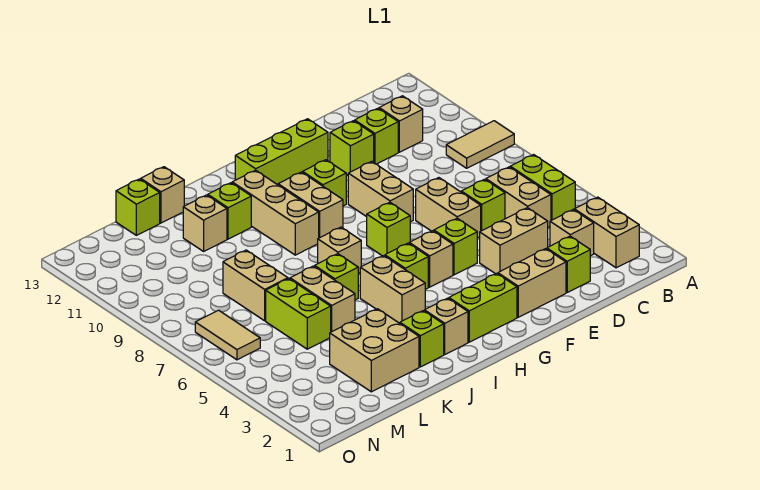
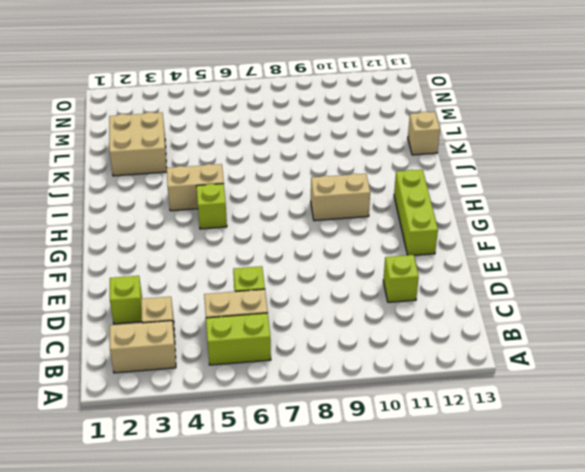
none -> tan 1x2 tile [446,121,514,168]
none -> tan 1x1 brick [379,96,423,152]
none -> tan 1x2 brick [480,208,548,274]
none -> tan 1x2 brick [498,249,566,317]

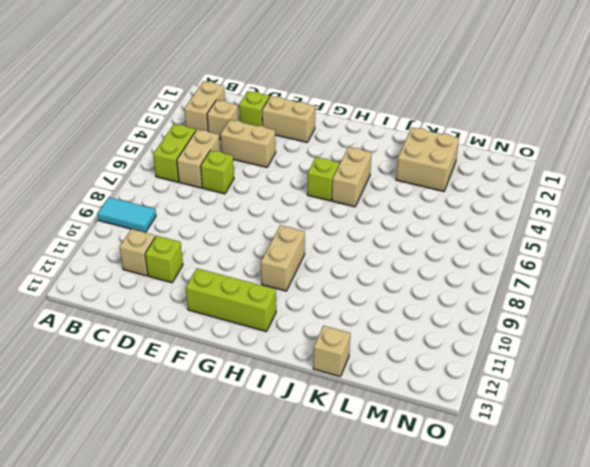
cyan 1x2 tile [97,197,156,233] -> tan 1x2 tile [446,121,514,168]
none -> tan 1x2 brick [416,178,481,238]
none -> lime 1x1 brick [330,121,374,175]
none -> lime 1x1 brick [434,218,477,275]
none -> tan 1x2 brick [348,161,413,222]

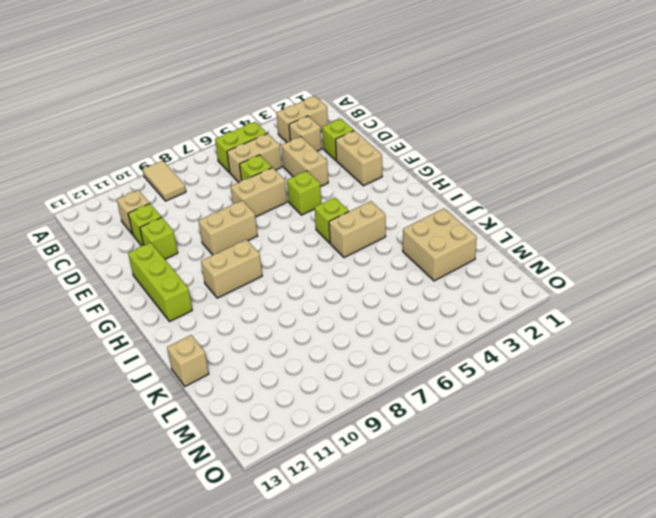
none -> lime 1x2 brick [449,273,517,342]
none -> tan 1x1 brick [409,231,453,287]
none -> lime 1x1 brick [367,202,410,256]
none -> lime 1x1 brick [303,160,346,206]

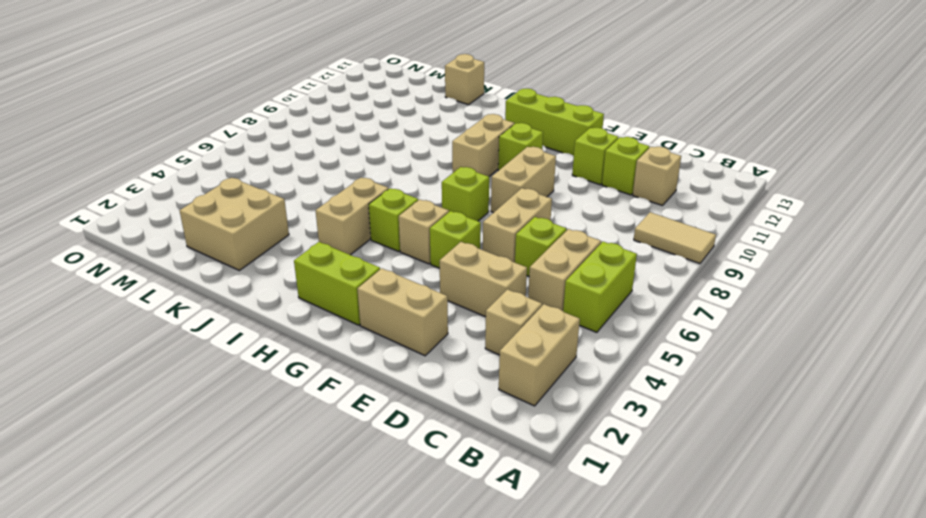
none -> lime 1x1 brick [547,236,590,292]
none -> tan 1x1 brick [424,298,468,354]
none -> tan 1x1 brick [318,227,361,273]
none -> tan 1x3 brick [232,170,319,255]

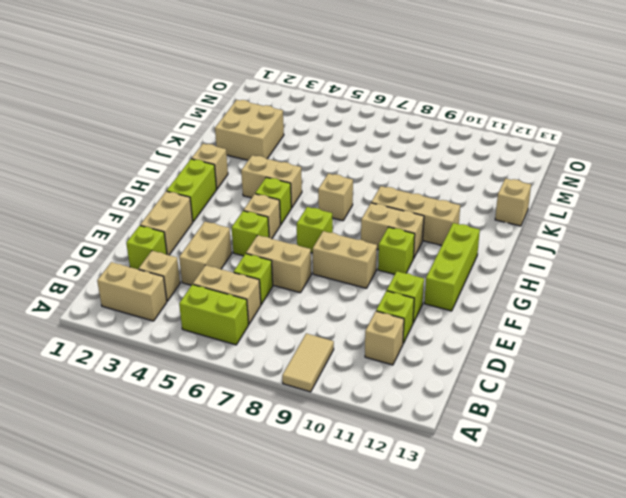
none -> lime 1x1 brick [400,311,444,367]
none -> lime 1x1 brick [315,254,358,300]
none -> lime 1x1 brick [208,183,251,239]
none -> tan 1x2 brick [290,266,355,332]

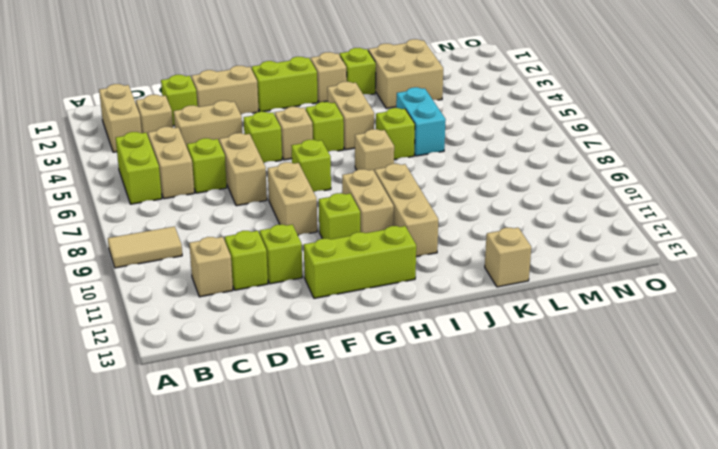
cyan 1x2 brick [396,87,446,156] -> tan 1x2 brick [290,266,355,332]
none -> lime 1x1 brick [208,183,251,239]
none -> tan 1x1 brick [183,195,227,251]
none -> lime 1x2 brick [266,279,331,349]
none -> tan 1x2 brick [223,250,288,321]

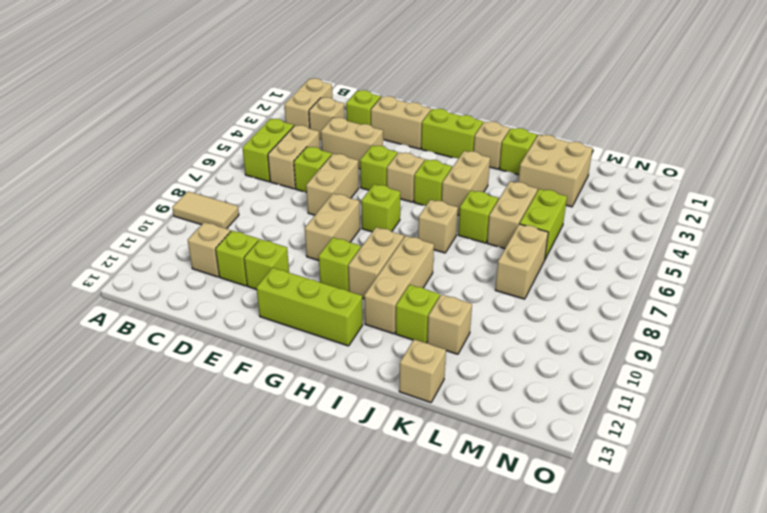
none -> lime 1x1 brick [116,179,160,235]
none -> tan 1x2 tile [195,310,260,360]

